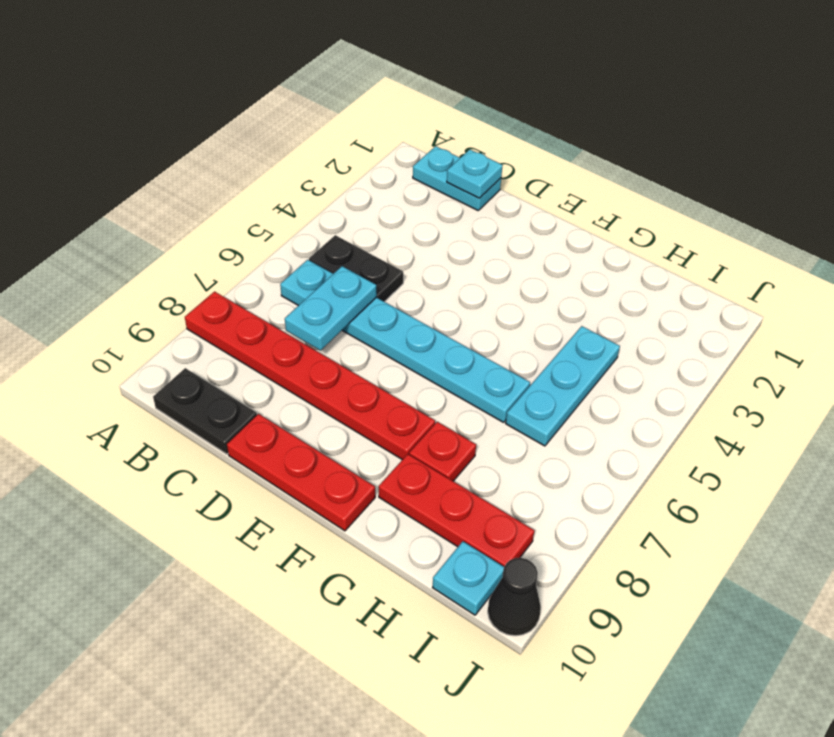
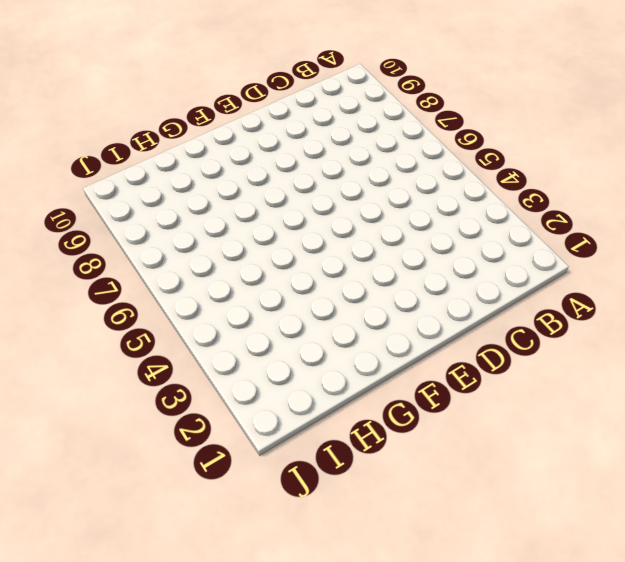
none -> red 1x6 plate [185,292,435,460]
none -> cyan 1x2 plate [413,146,501,210]
none -> black 1x2 plate [309,235,403,302]

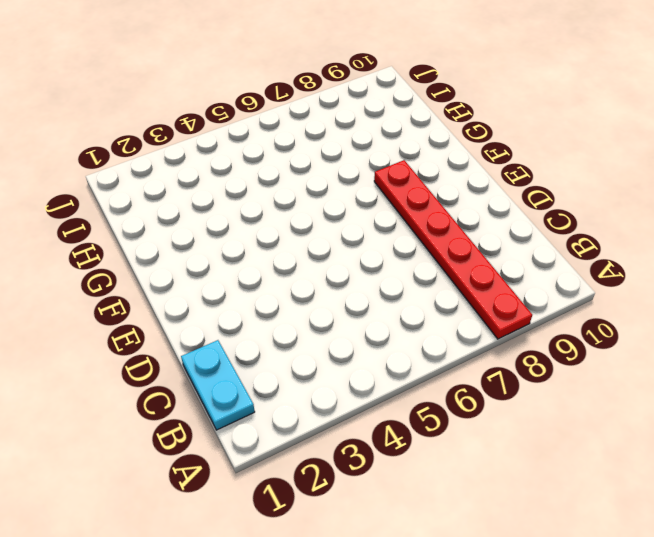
none -> black 1x2 plate [309,235,403,302]
none -> cyan 1x6 plate [280,260,530,422]
none -> black 1x2 plate [153,368,257,454]

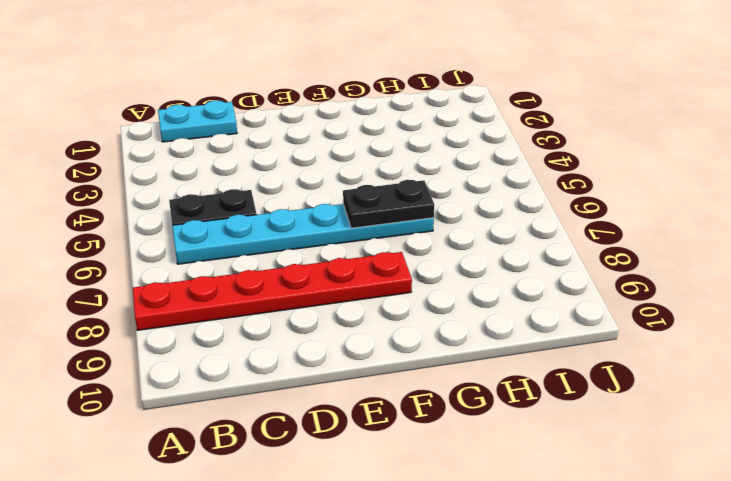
black 1x2 plate [343,180,434,228] -> black 1x2 plate moved to [153,368,257,454]
none -> red 1x3 plate [227,414,375,531]
none -> red 1x1 plate [409,422,476,481]
none -> red 1x3 plate [379,454,535,567]

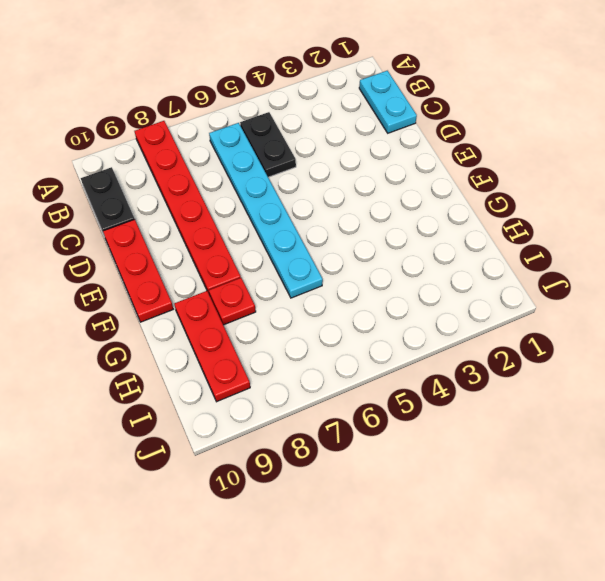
none -> cyan 1x3 plate [506,326,620,446]
none -> cyan 1x1 plate [433,541,504,615]
none -> black 1x1 cone [488,558,541,636]

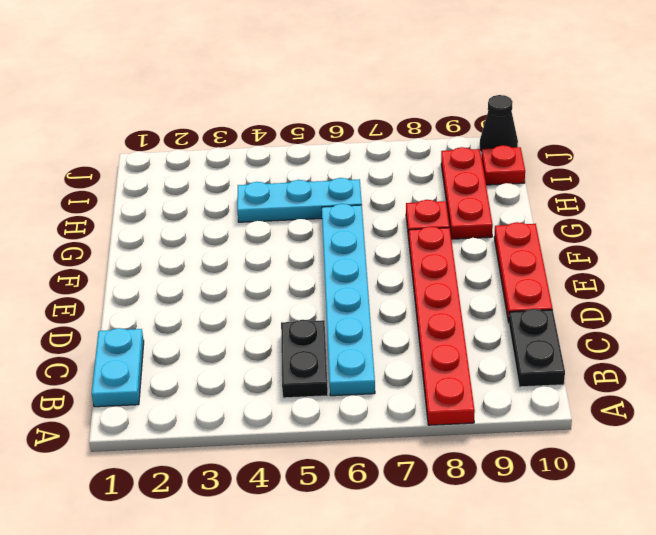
red 1x1 plate [482,145,525,185] -> cyan 1x1 plate [433,541,504,615]
none -> cyan 1x1 plate [447,150,503,198]
none -> cyan 1x2 plate [285,266,377,351]

